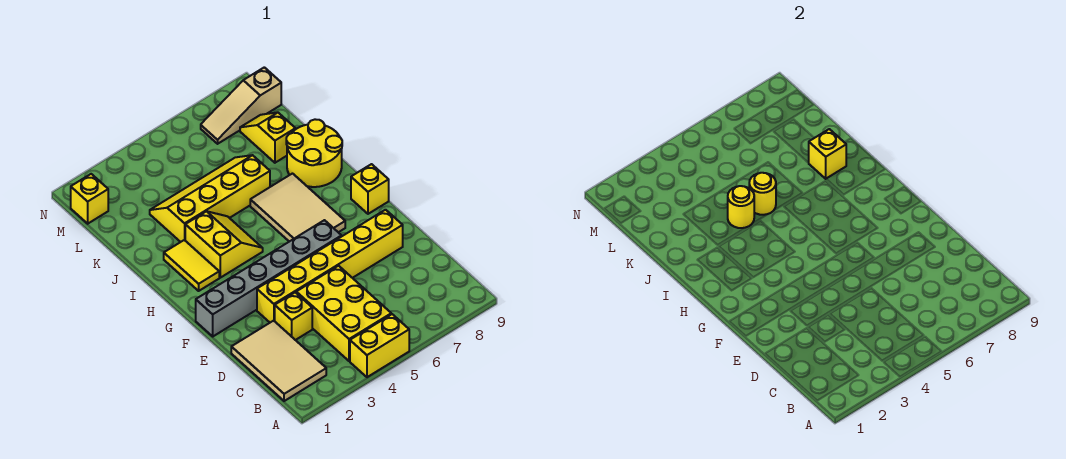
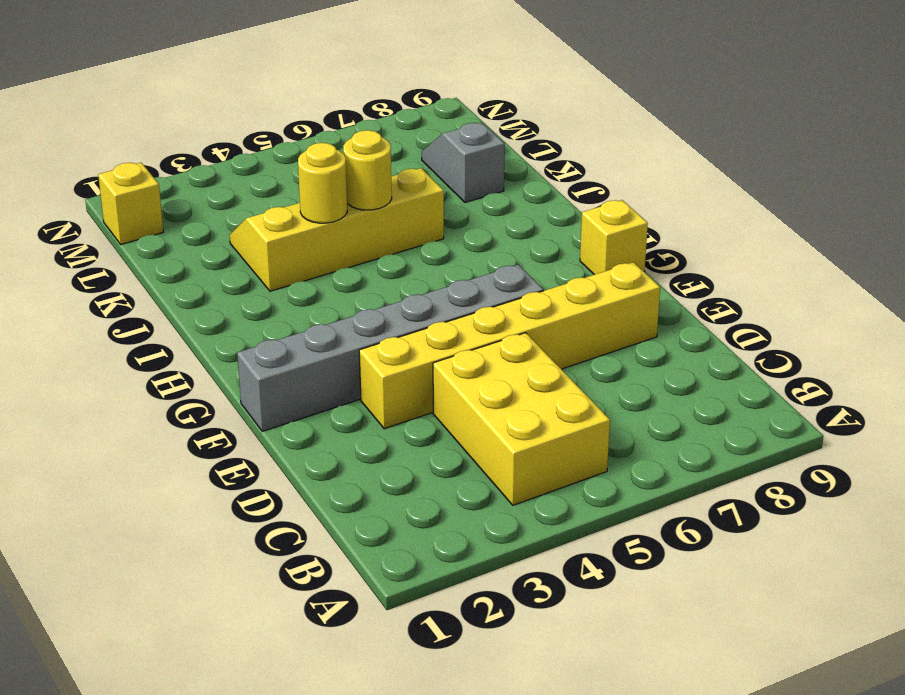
grey 1x2 slope [422,123,505,202] -> yellow 1x2 slope [240,113,295,163]
none -> yellow 1x2 brick [350,314,409,377]
none -> tan 2x3 tile [231,321,326,401]
none -> yellow 1x1 brick [275,292,312,340]

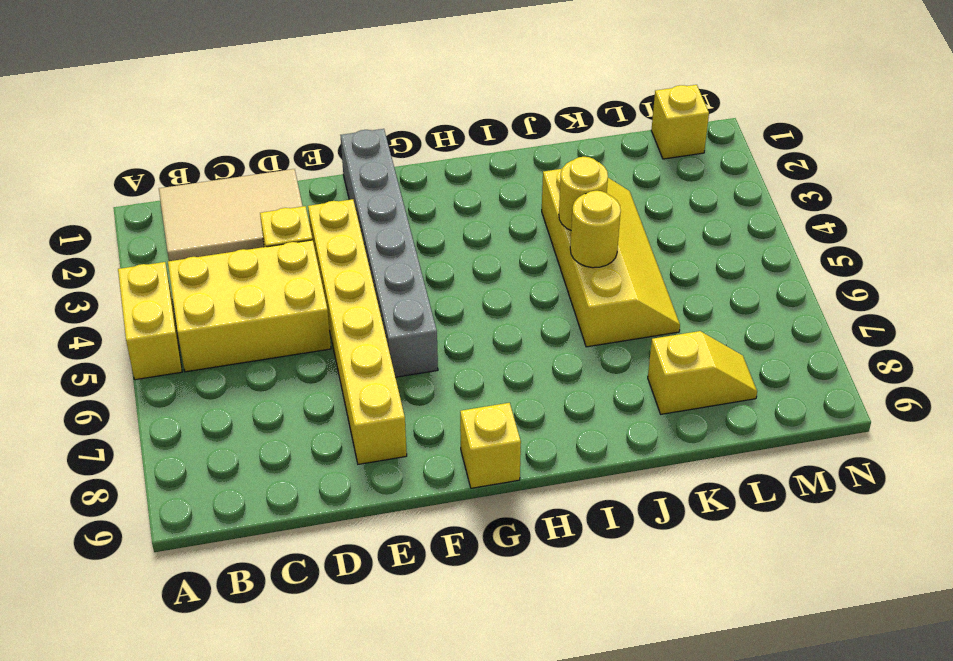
none -> tan 2x3 tile [250,174,345,242]
none -> yellow 1x2 tile [164,240,219,291]
none -> yellow 2x2 slope [185,211,263,278]

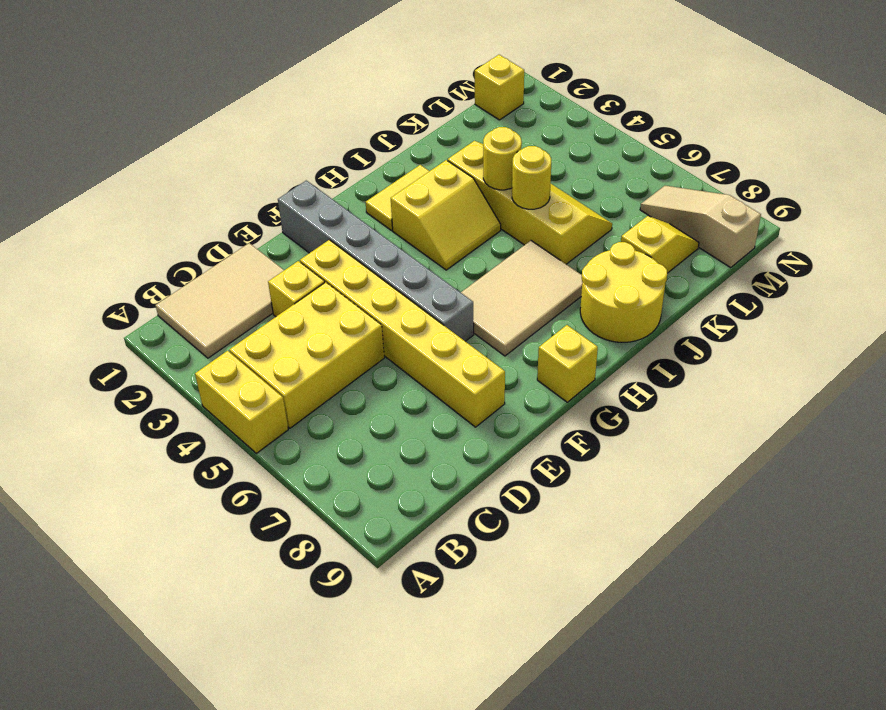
none -> yellow 1x1 brick [809,129,846,179]

